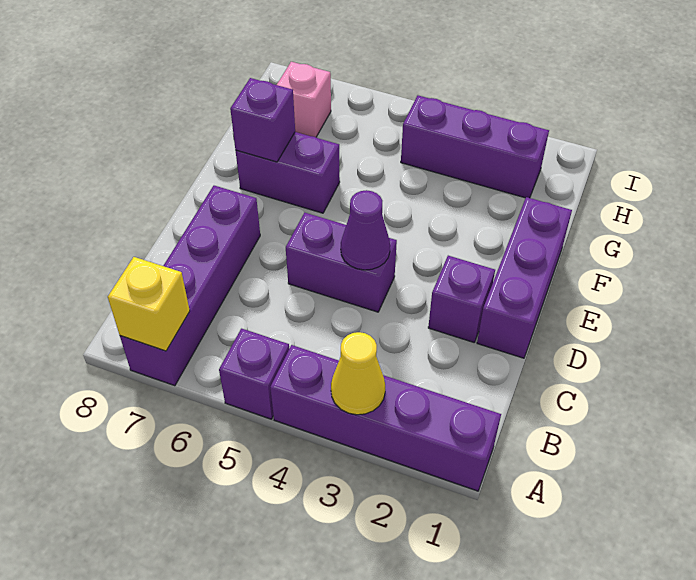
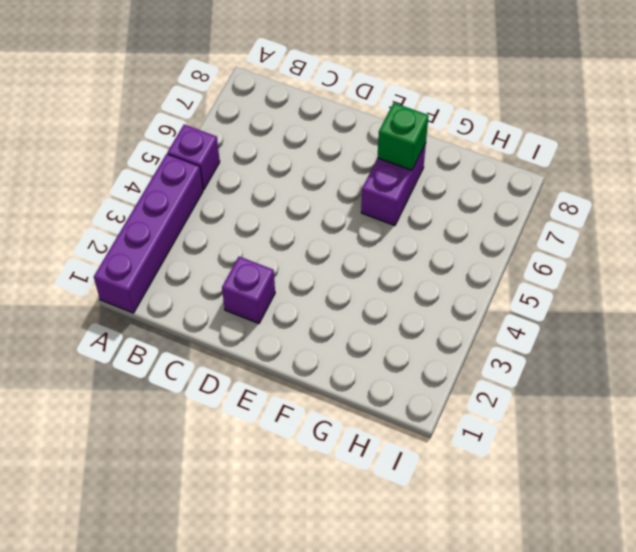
green 1x1 brick [377,103,429,170] -> purple 1x1 brick [230,78,295,162]
none -> purple 1x4 brick [120,186,260,386]
none -> purple 1x3 brick [477,197,572,358]
none -> purple 1x2 brick [286,213,397,312]

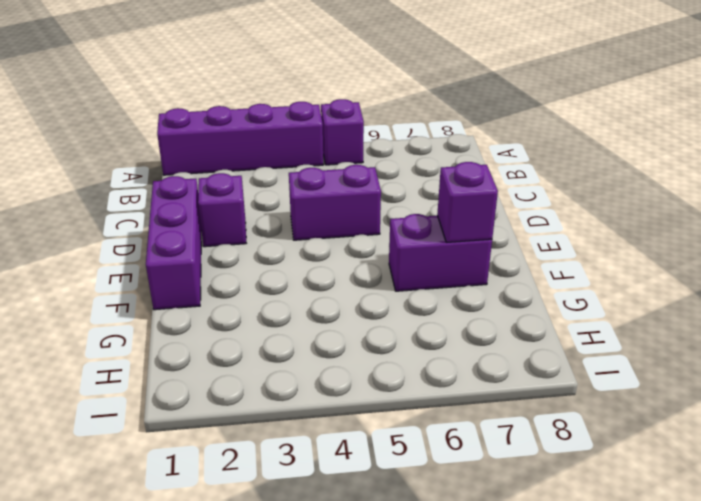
none -> purple 1x4 brick [120,186,260,386]
none -> purple 1x3 brick [401,96,549,198]
none -> pink 1x1 brick [277,62,331,137]

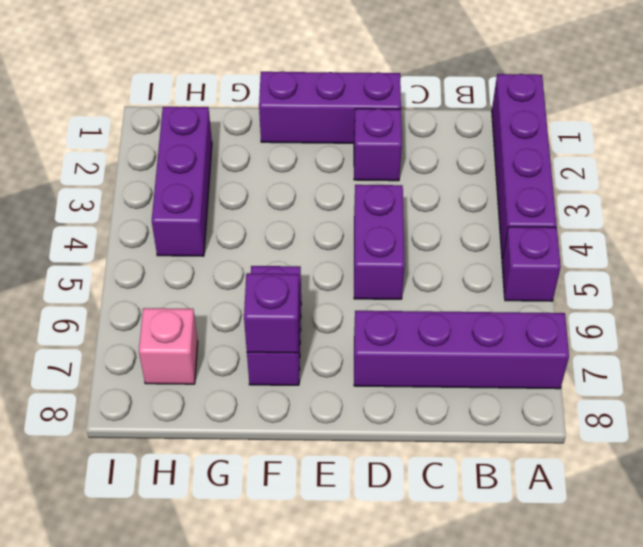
none -> yellow 1x1 cone [331,332,385,415]
none -> yellow 1x1 brick [108,257,190,351]
none -> purple 1x1 cone [341,190,390,270]

